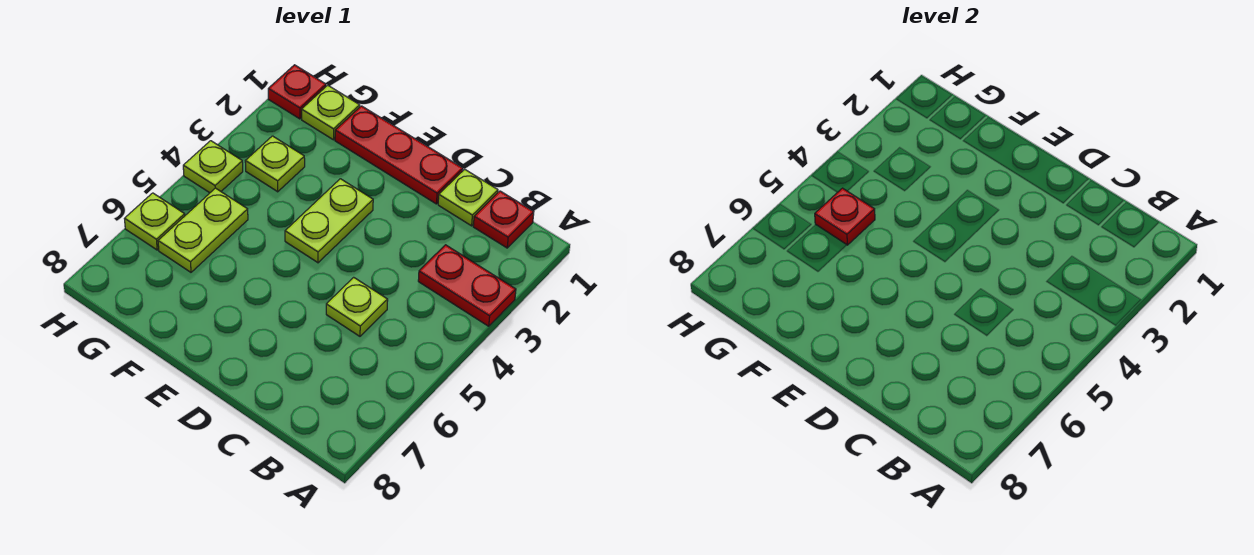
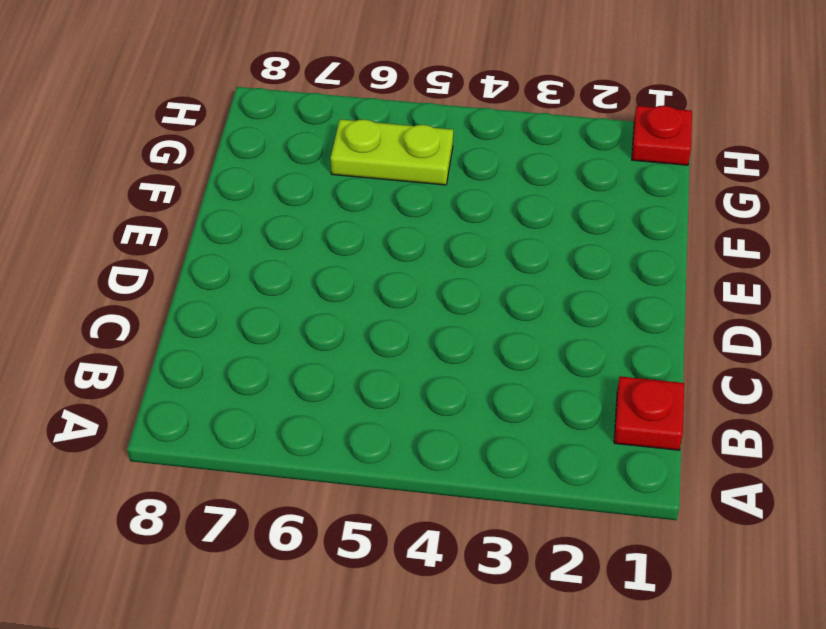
none -> red 1x2 plate [418,245,516,326]
none -> lime 1x1 plate [438,169,498,226]
none -> lime 1x1 plate [326,277,388,336]

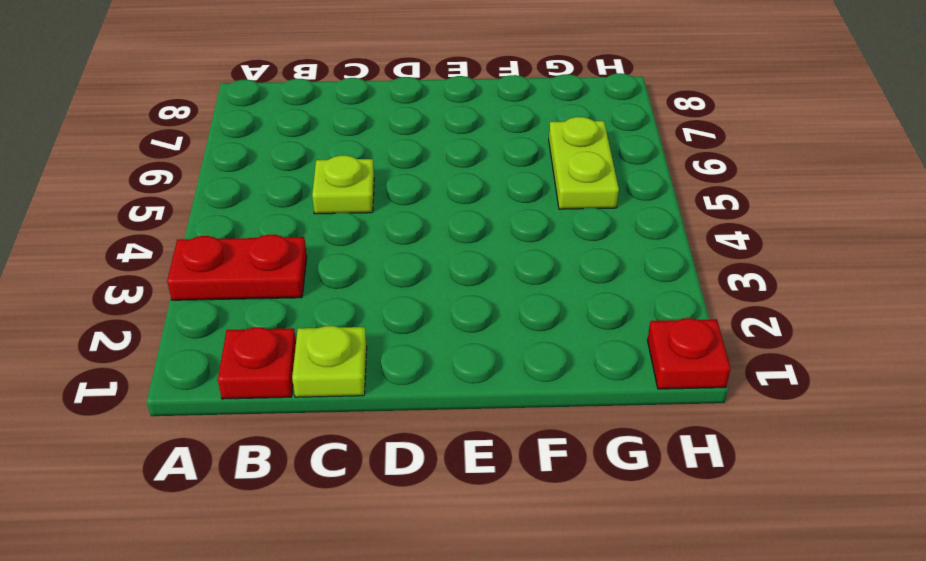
none -> red 1x3 plate [335,106,463,204]
none -> lime 1x2 plate [285,179,373,263]
none -> lime 1x1 plate [302,85,360,140]

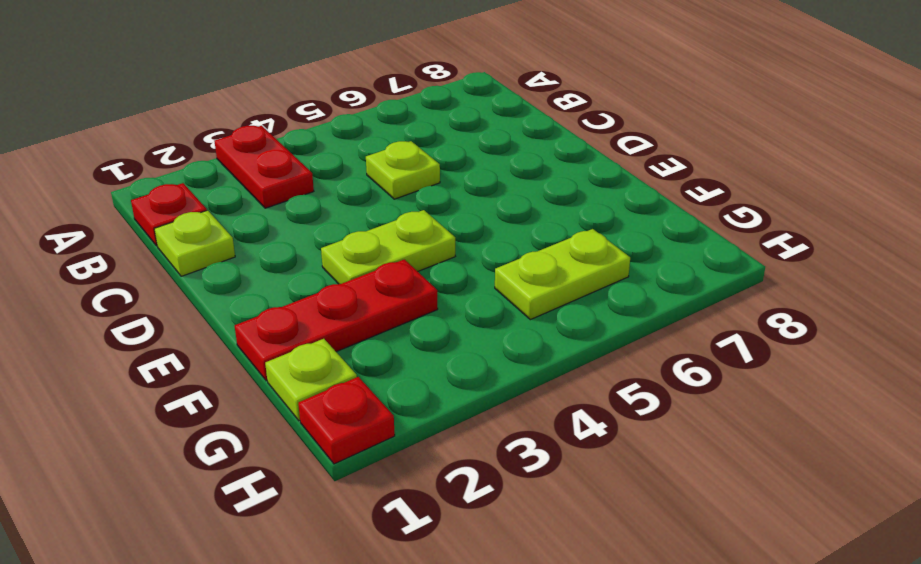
red 1x3 plate [235,259,438,381] -> red 1x3 plate turned to [335,106,463,204]
none -> lime 1x1 plate [245,136,305,192]
none -> lime 1x1 plate [183,141,243,193]
none -> lime 1x1 plate [124,193,185,250]

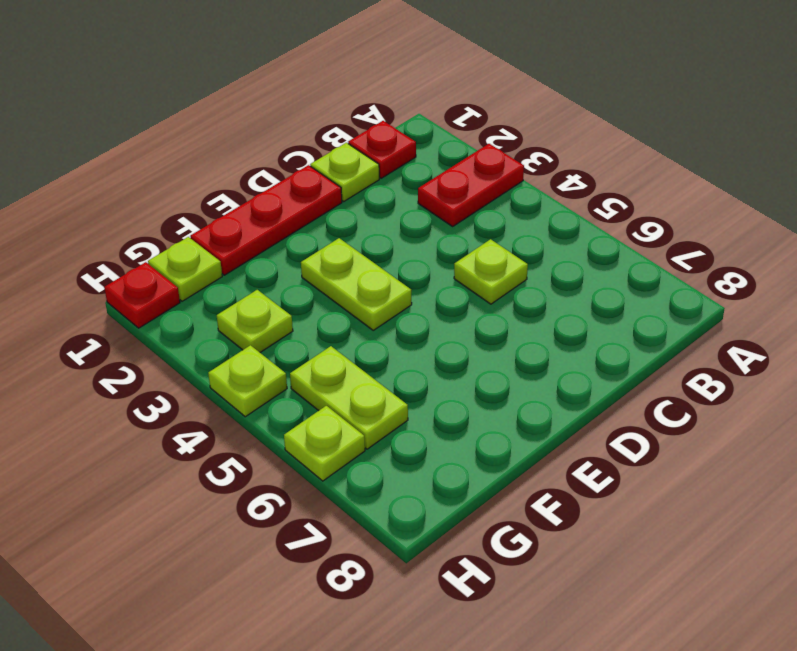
none -> red 1x1 plate [815,188,875,245]

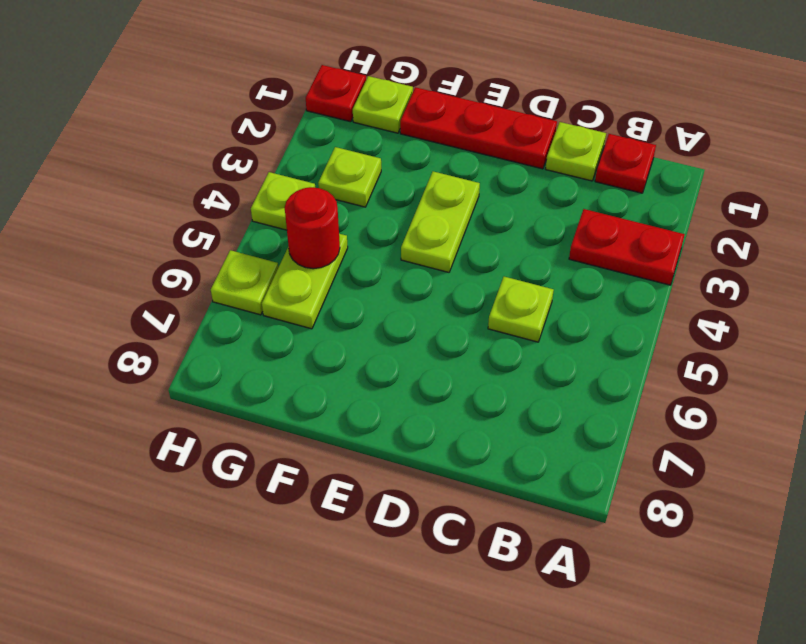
red 1x1 round brick [285,187,340,269] -> red 1x1 plate [815,188,875,245]

